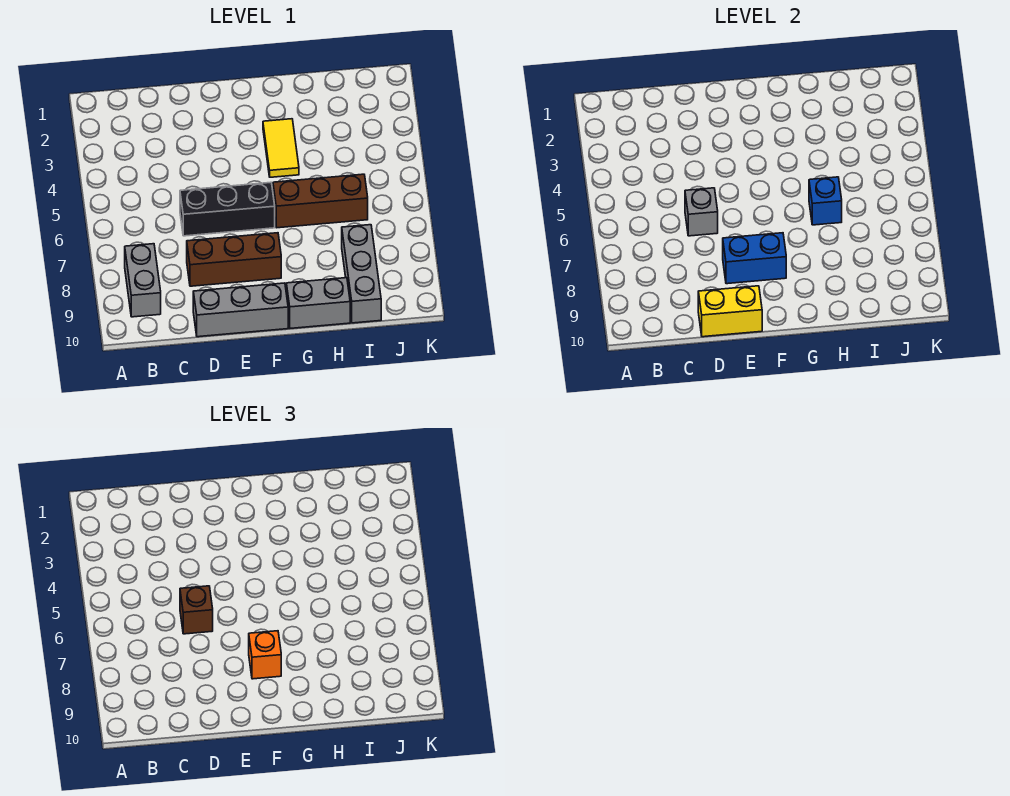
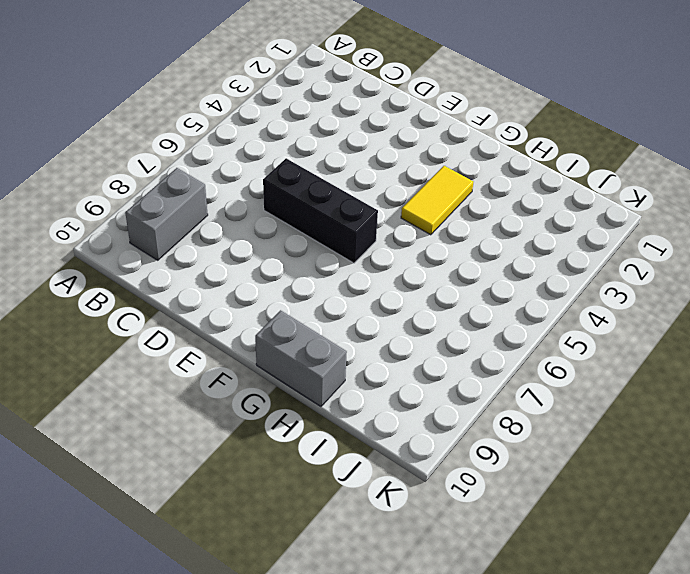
none -> brown 1x3 brick [187,233,281,286]
none -> grey 1x3 brick [193,283,288,337]
none -> brown 1x3 brick [273,174,368,228]

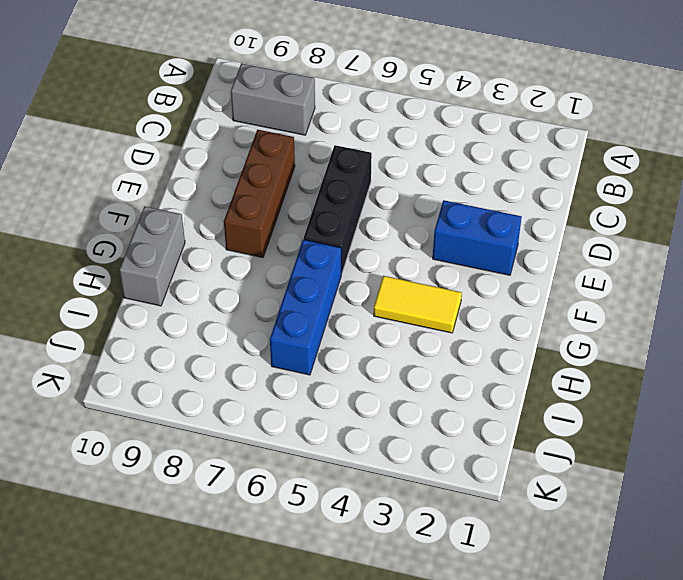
blue 1x2 brick [433,200,522,275] -> blue 1x2 brick turned to [723,233,786,284]
blue 1x3 brick [270,240,341,375] -> brown 1x3 brick [273,174,368,228]
none -> grey 1x3 brick [193,283,288,337]
none -> grey 1x3 brick [342,225,381,323]
none -> grey 1x1 brick [685,188,718,236]

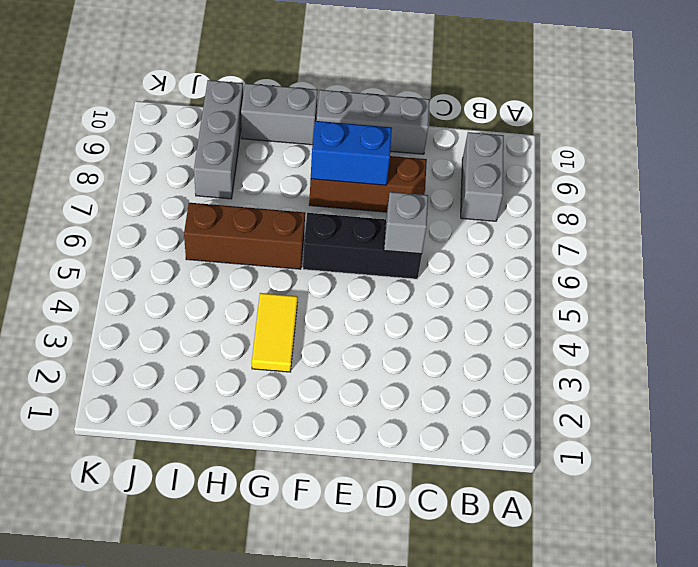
none -> yellow 1x2 brick [698,286,762,337]
none -> blue 1x1 brick [809,177,842,225]
none -> brown 1x1 brick [180,586,213,634]

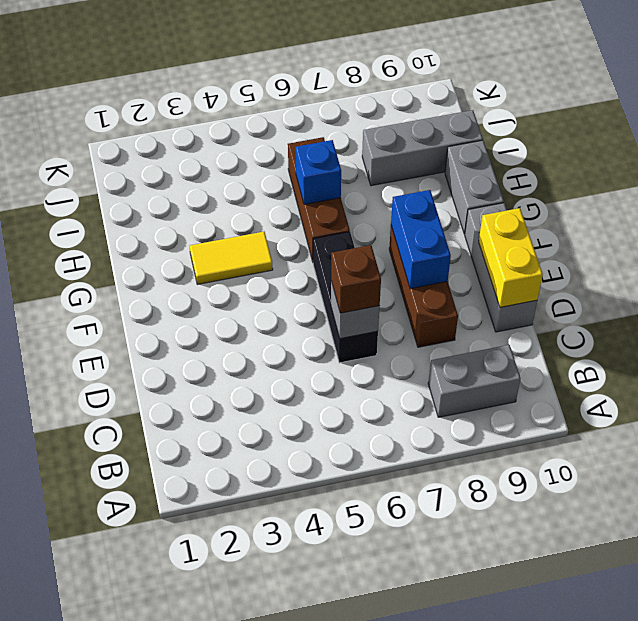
none -> orange 1x1 brick [249,631,281,679]

